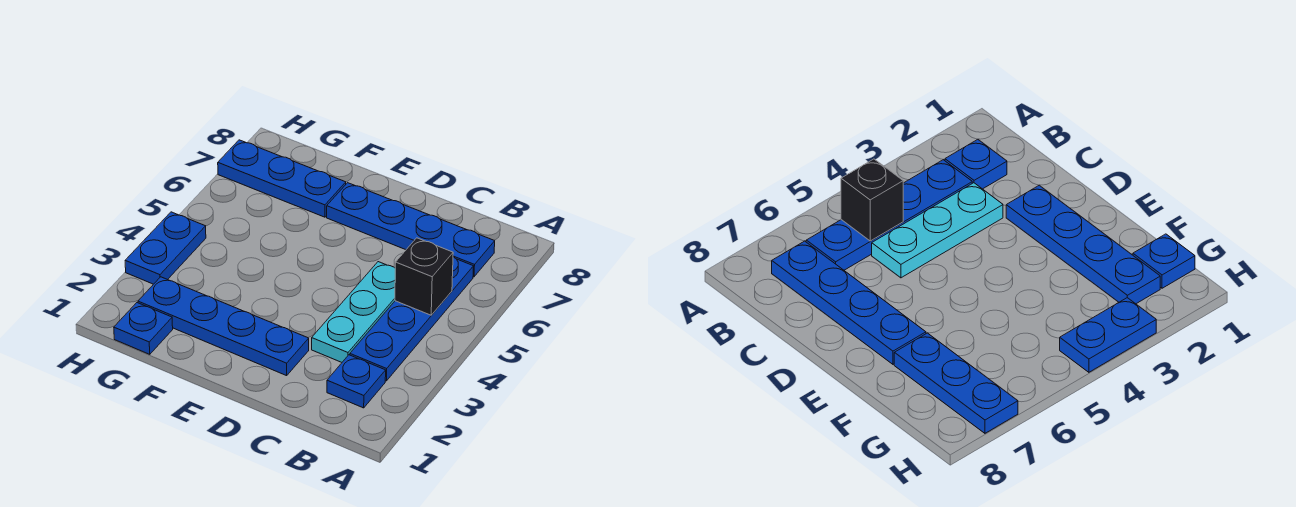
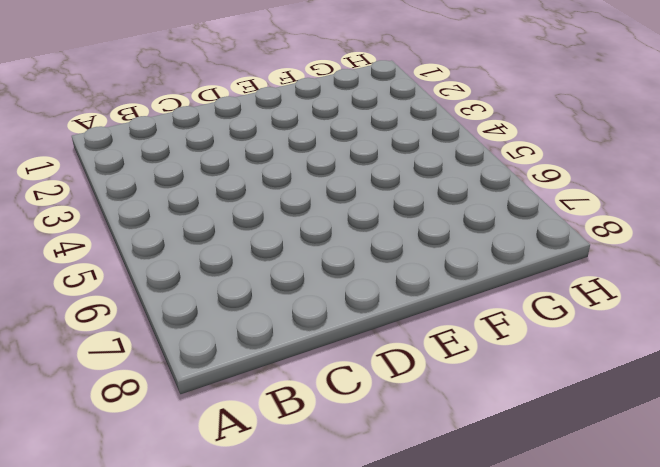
none -> blue 1x1 plate [327,355,386,408]
none -> blue 1x4 plate [350,257,474,381]

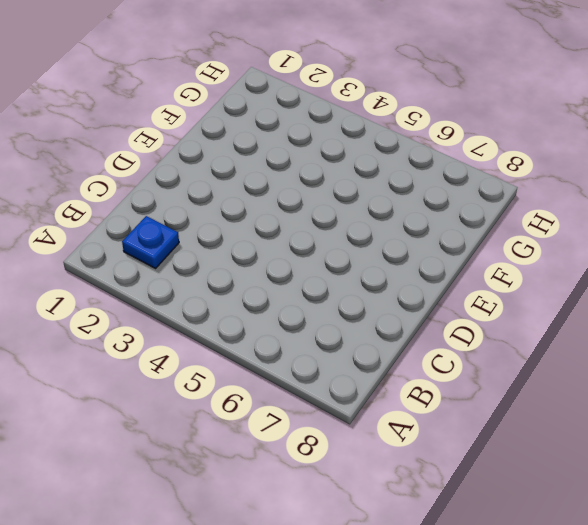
none -> blue 1x4 plate [350,257,474,381]
none -> blue 1x4 plate [327,183,495,277]

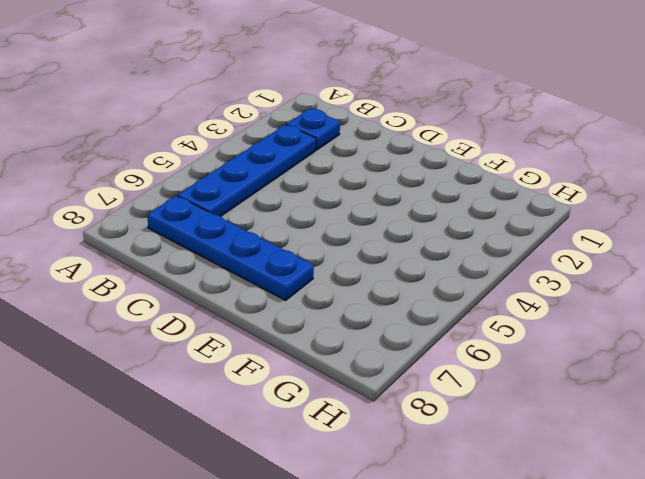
none -> cyan 1x3 plate [312,262,395,362]
none -> blue 1x4 plate [138,277,309,376]

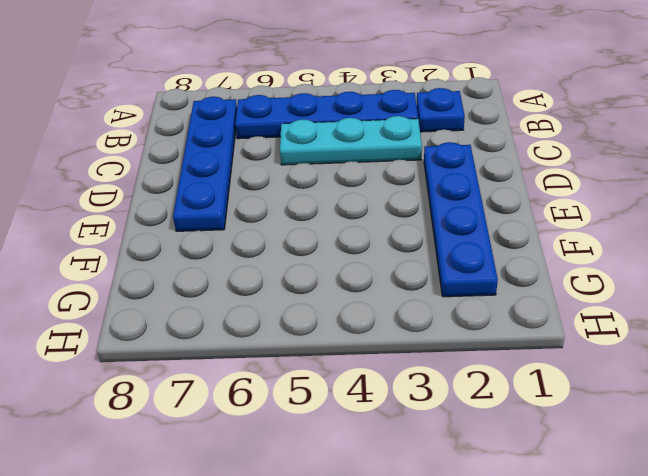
none -> blue 1x3 plate [218,140,346,217]
none -> blue 1x1 plate [114,303,173,354]

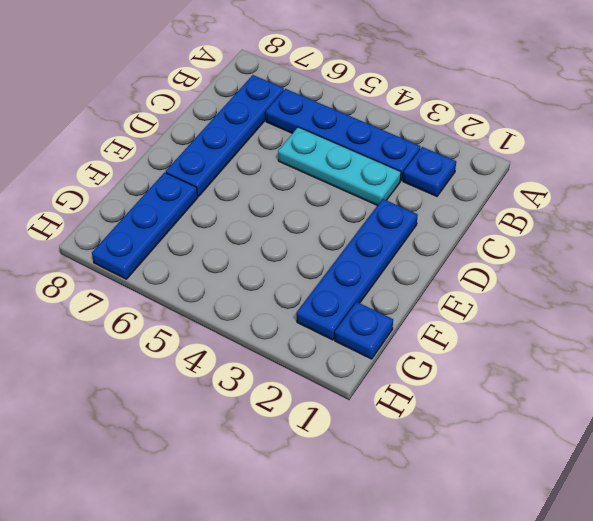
none -> blue 1x2 plate [125,212,206,284]
none -> black 1x1 brick [395,238,453,315]

